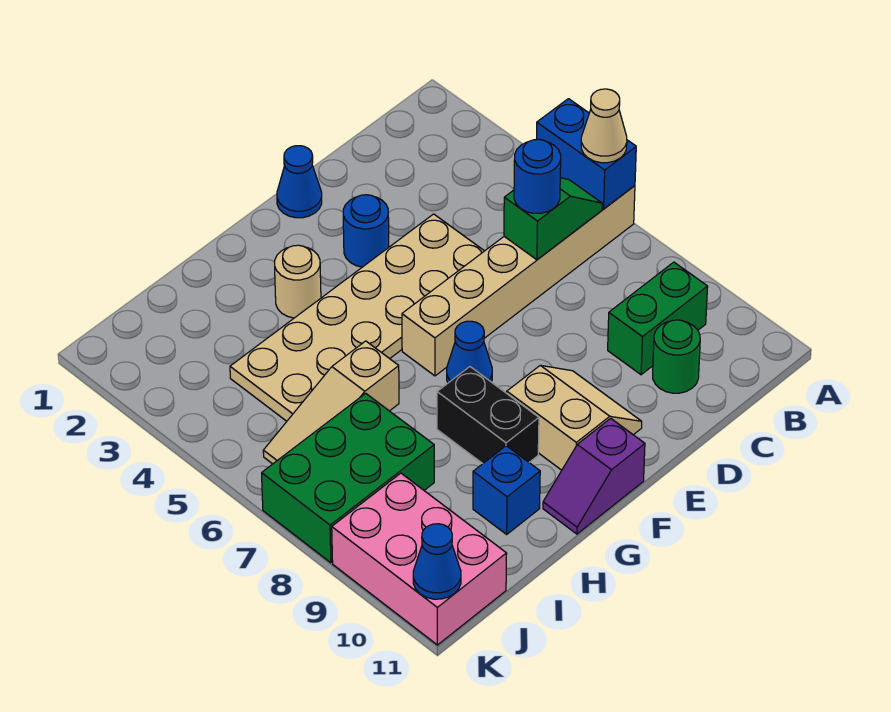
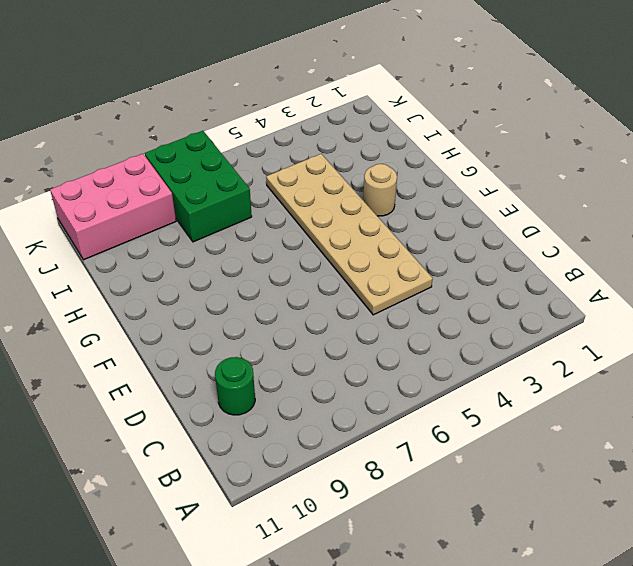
none -> tan 1x6 brick [402,186,635,376]
none -> green 1x2 brick [608,262,708,375]
none -> blue 1x1 cone [277,146,322,218]

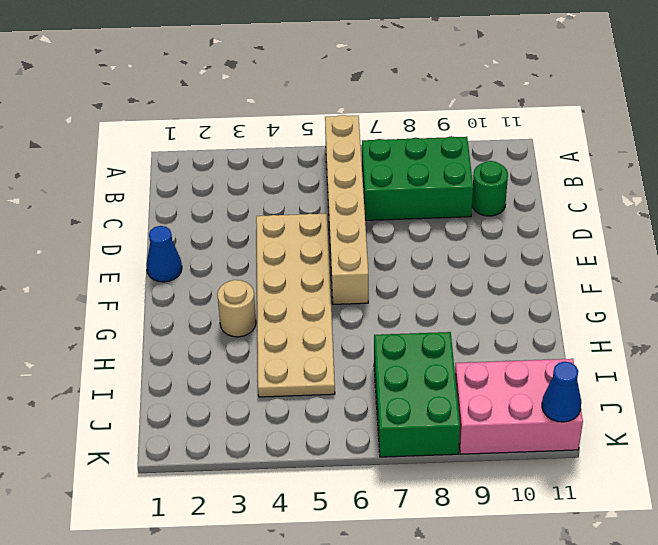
green 2x3 brick [362,136,473,220] -> green 1x2 brick [608,262,708,375]
none -> blue 1x1 round brick [343,195,389,267]
none -> tan 2x2 slope [507,365,642,470]
none -> blue 1x1 cone [447,321,492,383]

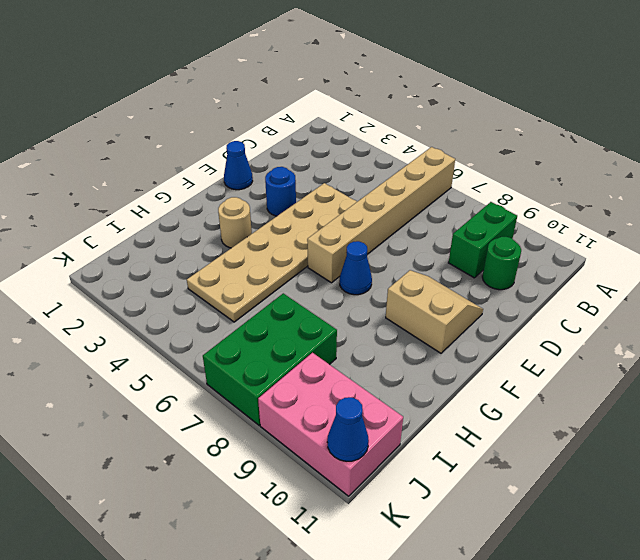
none -> purple 1x2 slope [543,418,645,534]
none -> black 1x2 brick [437,367,539,464]
none -> tan 1x3 slope [263,341,399,464]

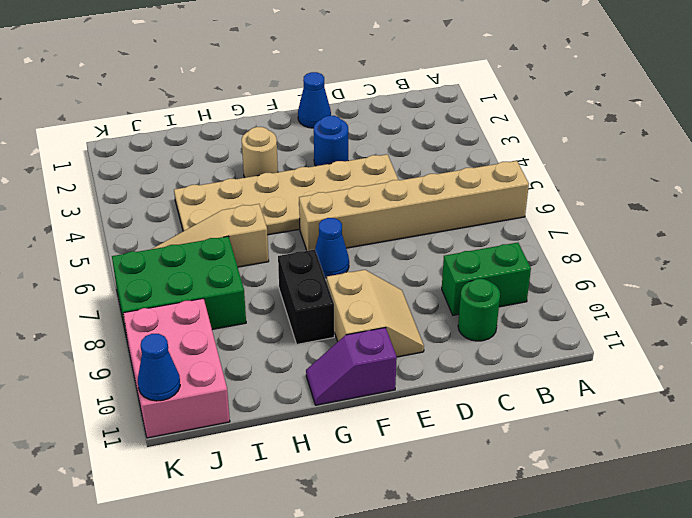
none -> blue 1x1 brick [473,446,540,534]
none -> blue 1x2 brick [536,99,636,209]
none -> green 1x2 slope [504,178,602,260]

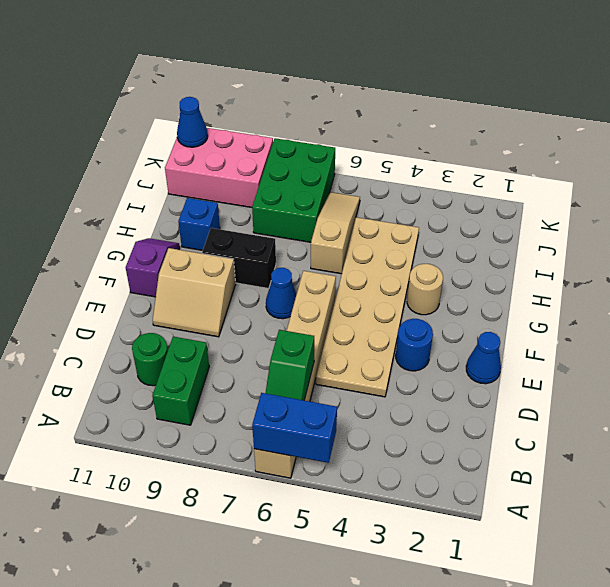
none -> tan 1x1 cone [581,89,627,163]
none -> blue 1x1 round brick [514,139,561,213]

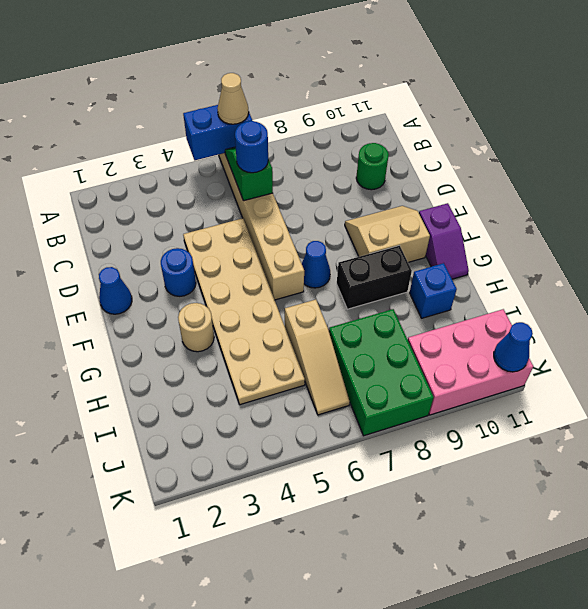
none -> green 1x2 brick [608,262,708,375]

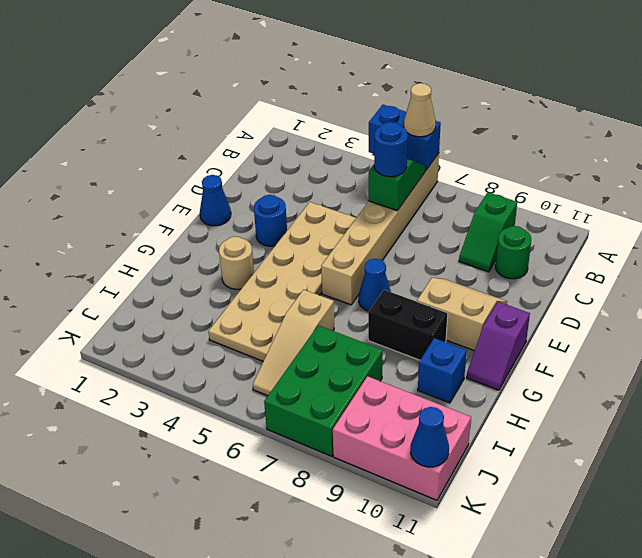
green 1x2 slope [459,192,517,272] -> green 1x2 brick [608,262,708,375]

